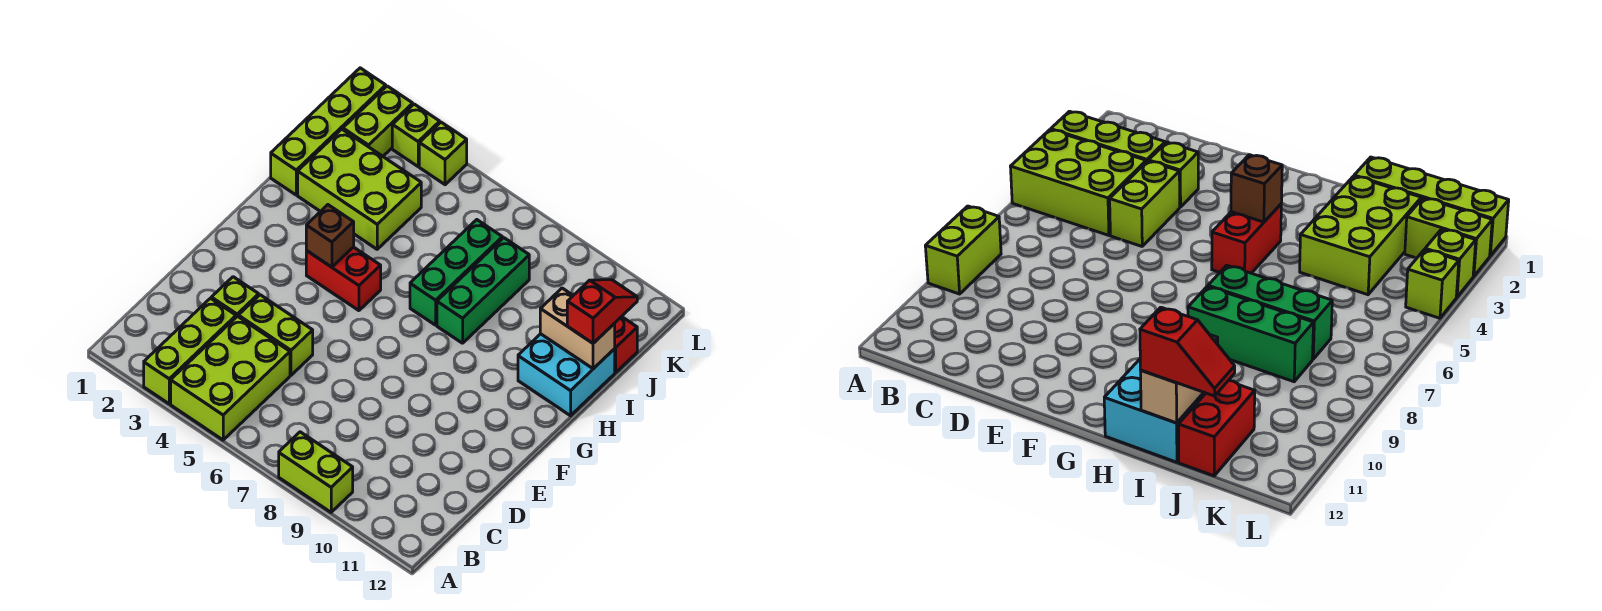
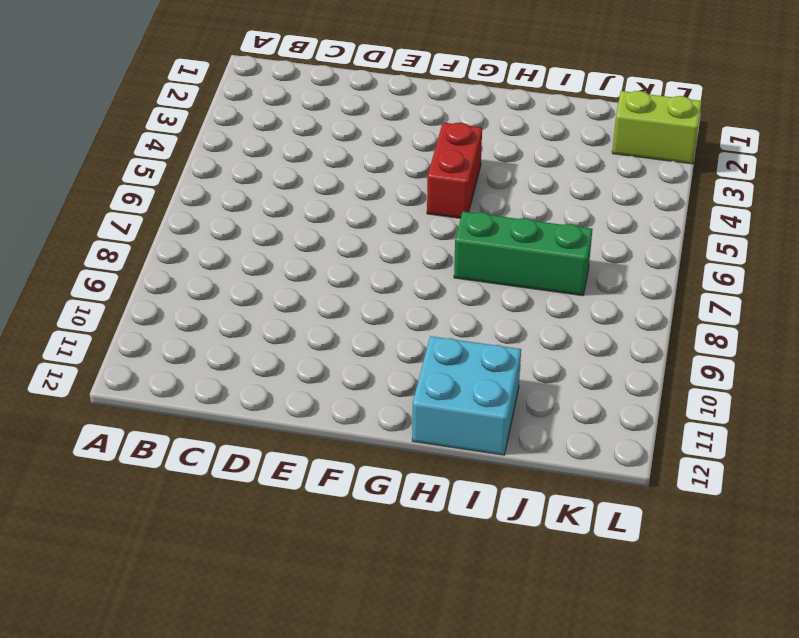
none -> lime 1x3 brick [144,298,236,404]
none -> lime 2x3 brick [171,316,290,440]
none -> lime 1x2 brick [279,432,353,512]

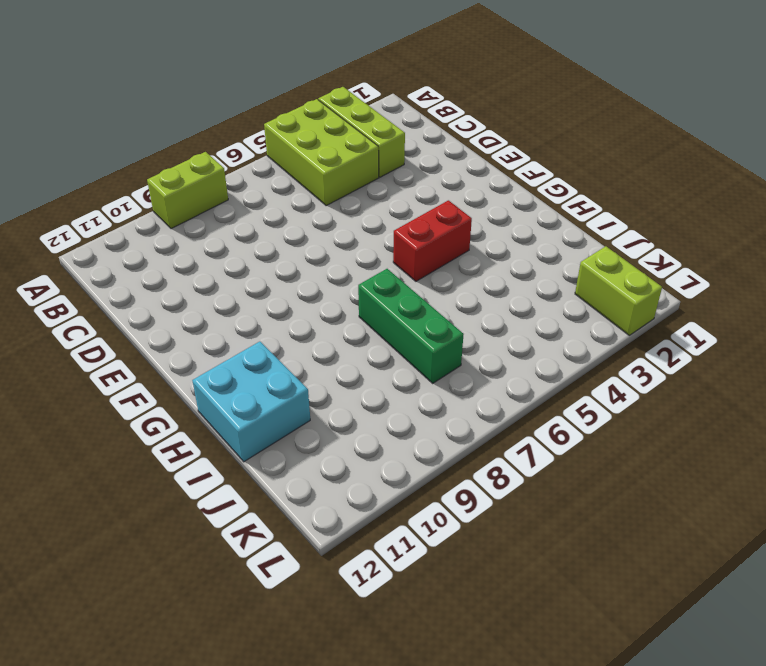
none -> lime 1x1 brick [211,277,259,317]
none -> lime 1x2 brick [238,295,313,375]
none -> green 1x3 brick [437,238,529,343]

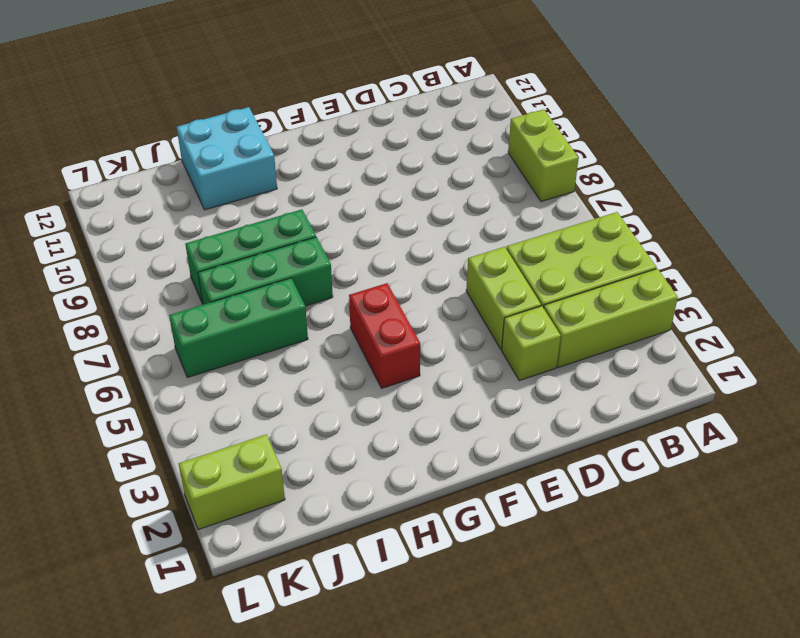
green 1x3 brick [169,278,308,378] -> none
none -> lime 1x4 brick [271,68,386,195]
none -> lime 2x3 brick [298,129,421,249]
none -> red 1x2 brick [615,317,637,372]

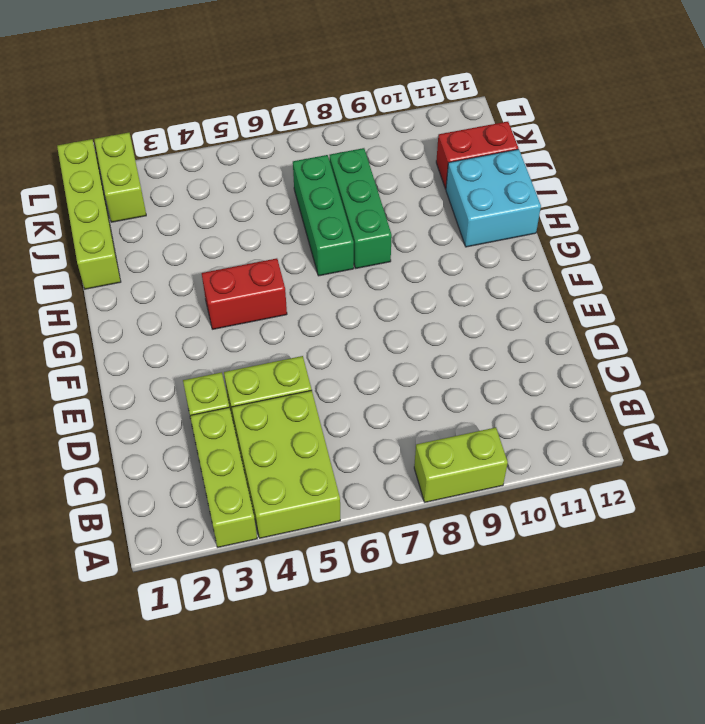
none -> lime 2x3 brick [298,129,421,249]
none -> lime 1x1 brick [392,104,440,166]
none -> lime 1x1 brick [419,122,467,185]

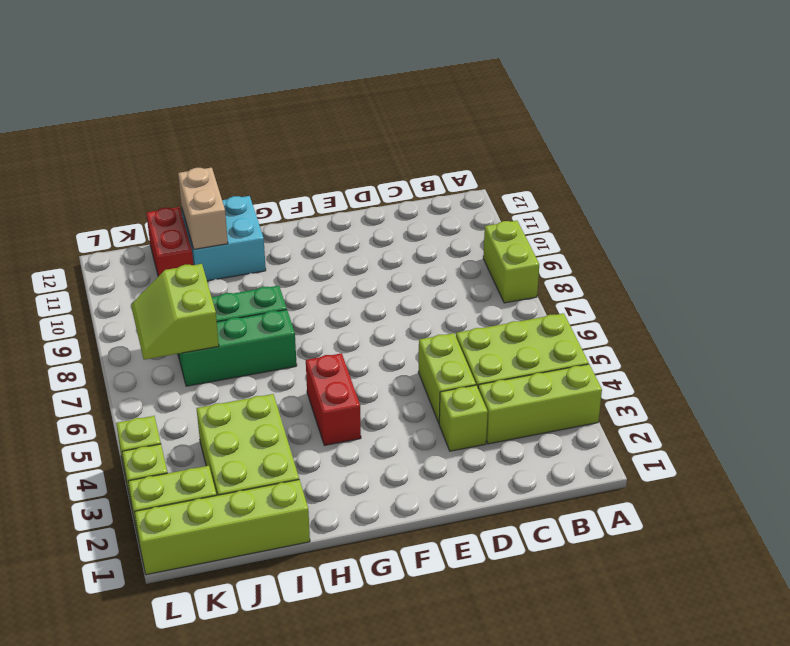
lime 2x2 slope [131,264,219,360] -> none
none -> brown 1x1 brick [306,205,354,267]
none -> red 1x2 slope [567,280,637,343]

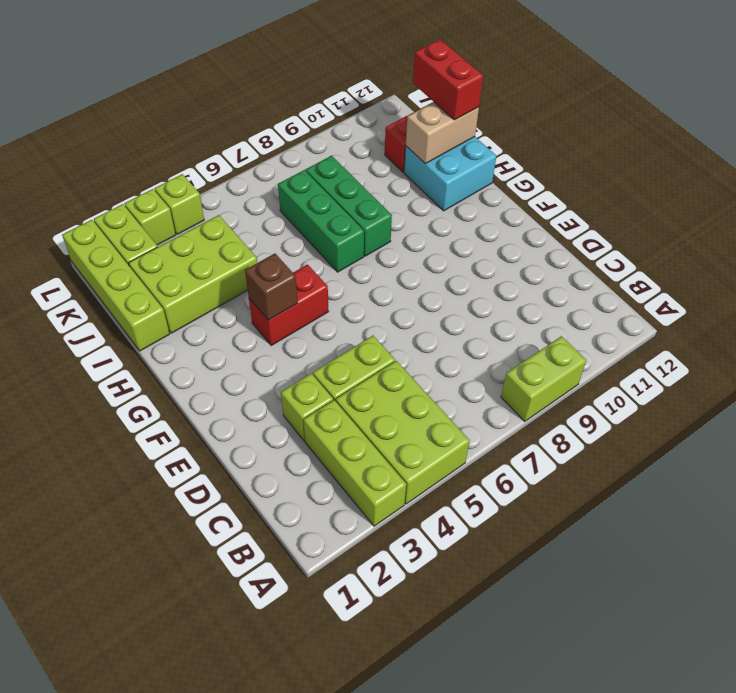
red 1x2 brick [413,40,483,120] -> red 1x2 slope [567,280,637,343]

